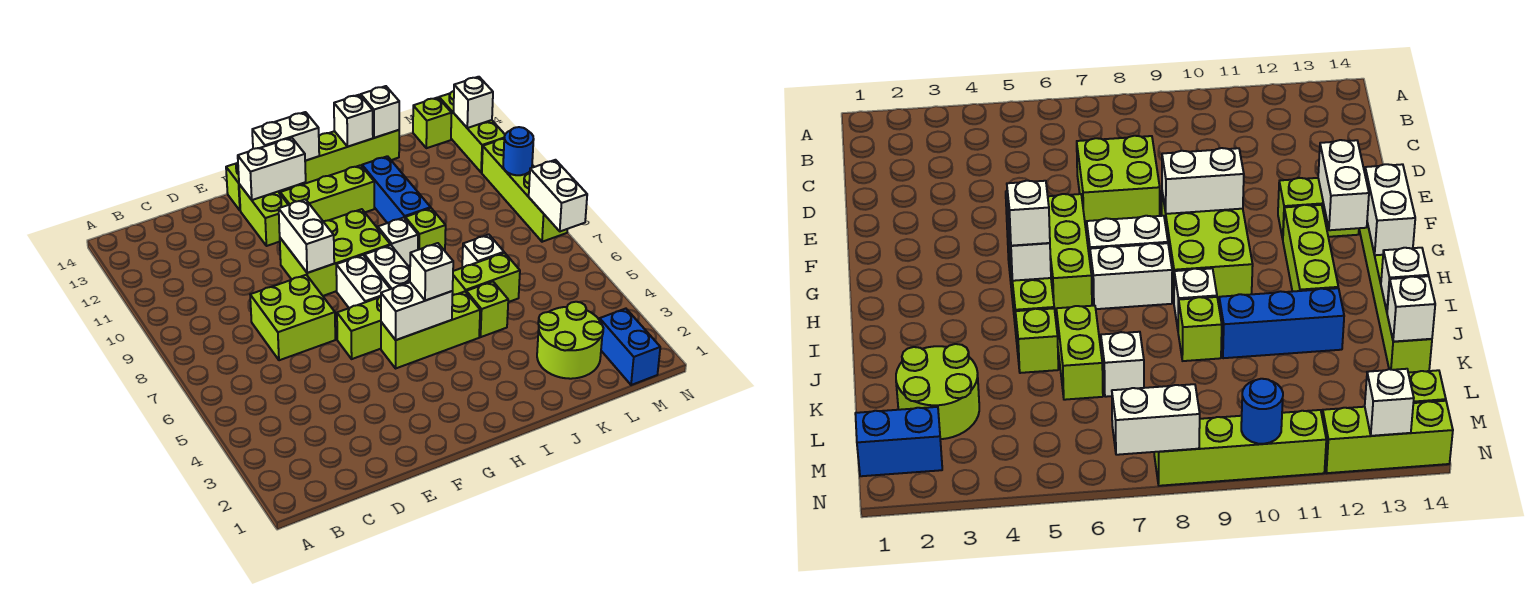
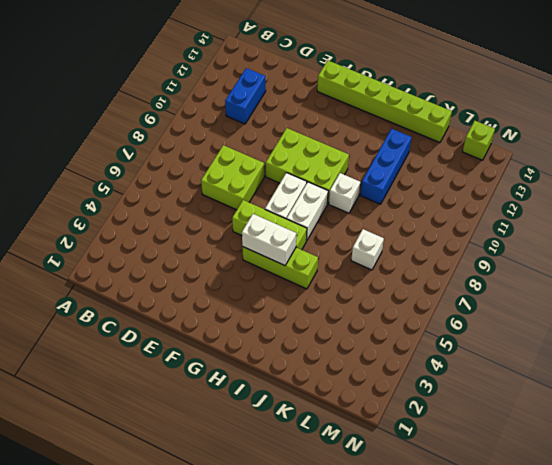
blue 1x2 brick [225,68,266,124] -> blue 1x2 brick moved to [600,309,660,385]
none -> lime 1x2 brick [239,184,288,246]
none -> lime 1x3 brick [280,165,374,221]
none -> lime 1x1 brick [466,281,508,337]
none -> lime 1x2 brick [452,253,520,302]

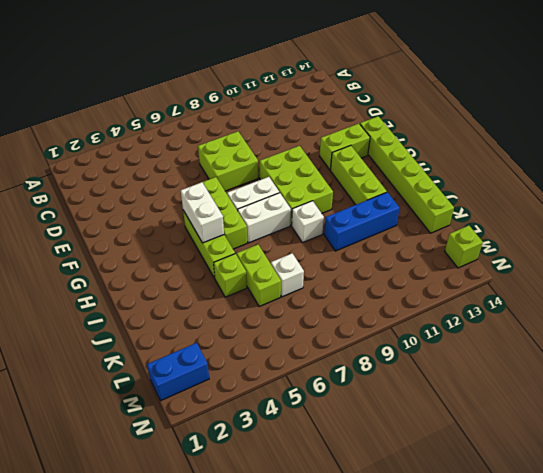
none -> lime 1x1 brick [405,208,446,251]
none -> lime 2x2 round brick [537,302,603,379]
none -> lime 1x4 brick [482,139,567,242]
none -> lime 1x3 brick [439,91,505,173]

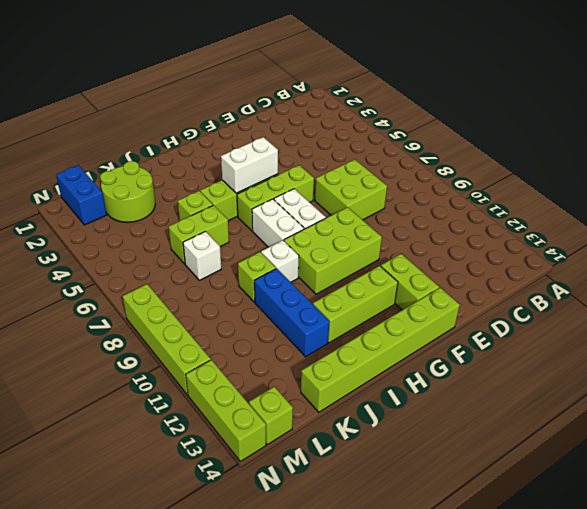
none -> white 1x2 brick [279,199,334,273]
none -> white 1x2 brick [238,138,306,200]
none -> white 1x2 brick [252,112,319,161]
none -> white 1x1 brick [334,95,373,147]

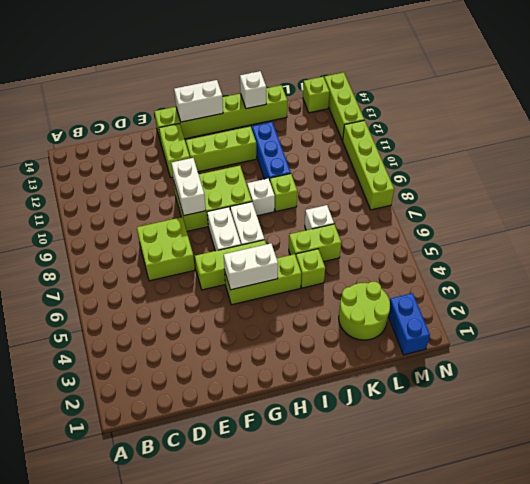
none -> white 1x2 brick [238,138,306,200]
none -> white 1x1 brick [361,86,399,138]
none -> white 1x2 brick [529,160,587,231]
none -> blue 1x1 round brick [503,127,534,175]

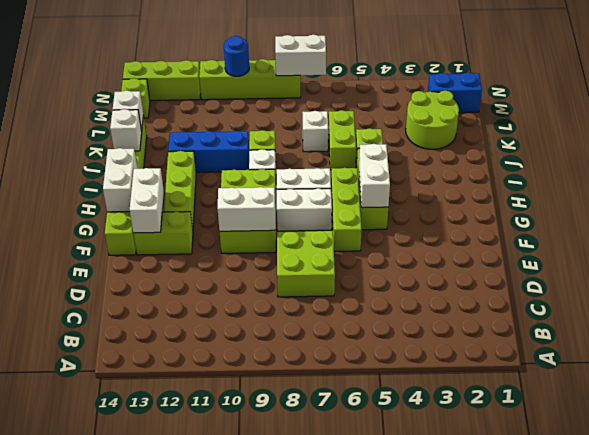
none -> white 1x1 brick [453,77,493,128]
none -> white 1x1 brick [410,243,453,301]

